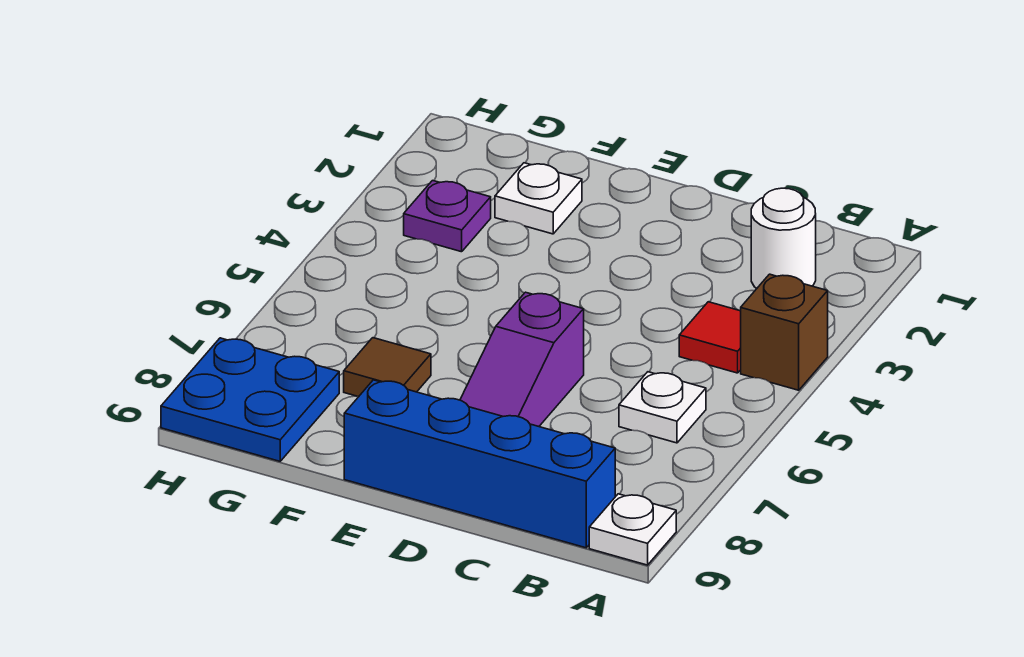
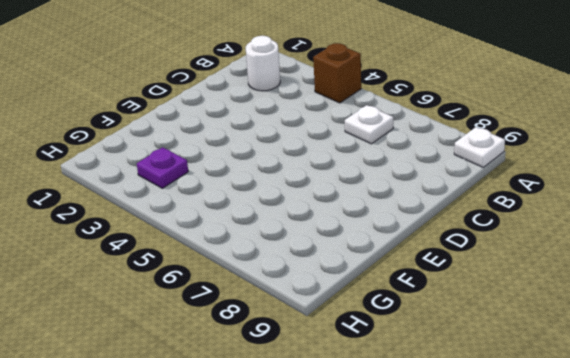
none -> red 1x1 tile [679,302,741,373]
none -> blue 1x4 brick [344,380,615,548]

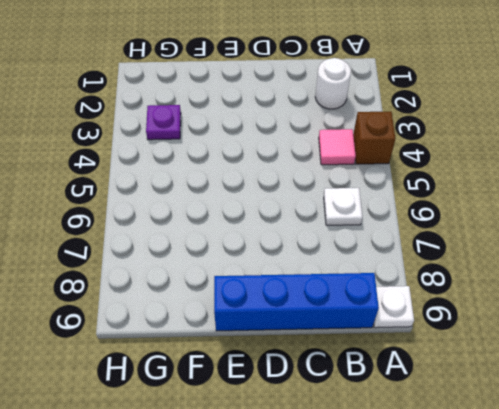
pink 1x1 tile [319,129,356,165] -> red 1x1 tile [679,302,741,373]
none -> purple 1x3 slope [460,292,584,426]
none -> white 1x1 plate [495,163,582,234]

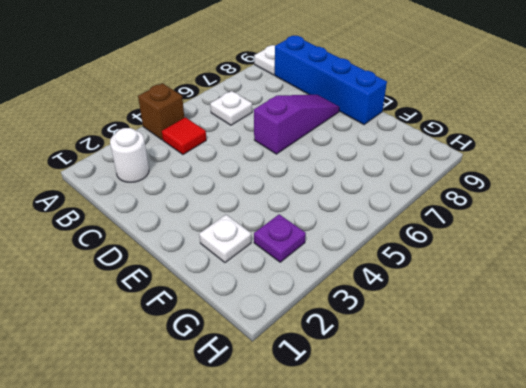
none -> brown 1x1 tile [344,338,431,396]
none -> blue 2x2 plate [161,338,339,461]

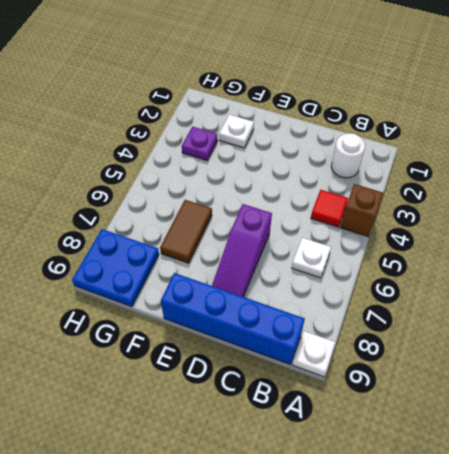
brown 1x2 tile [160,200,212,263] -> brown 1x1 tile [344,338,431,396]

